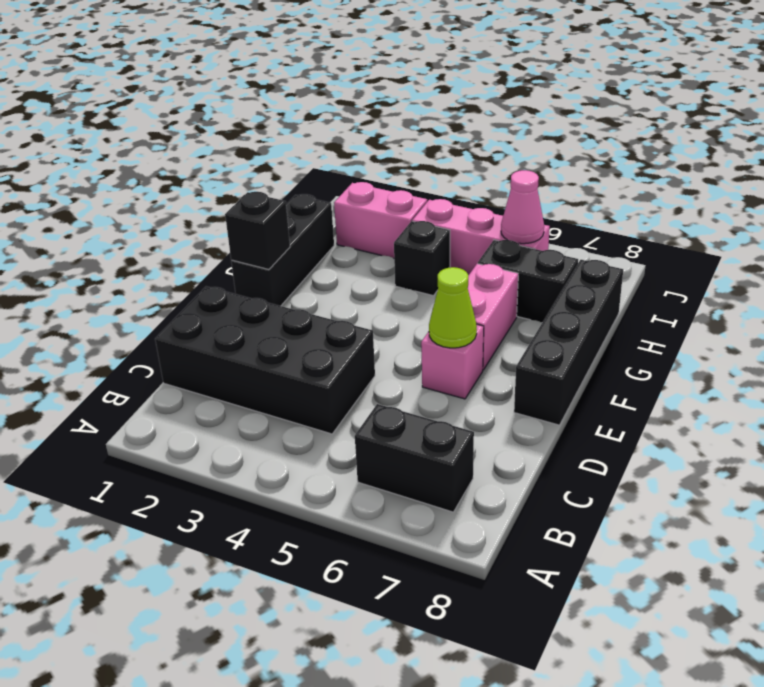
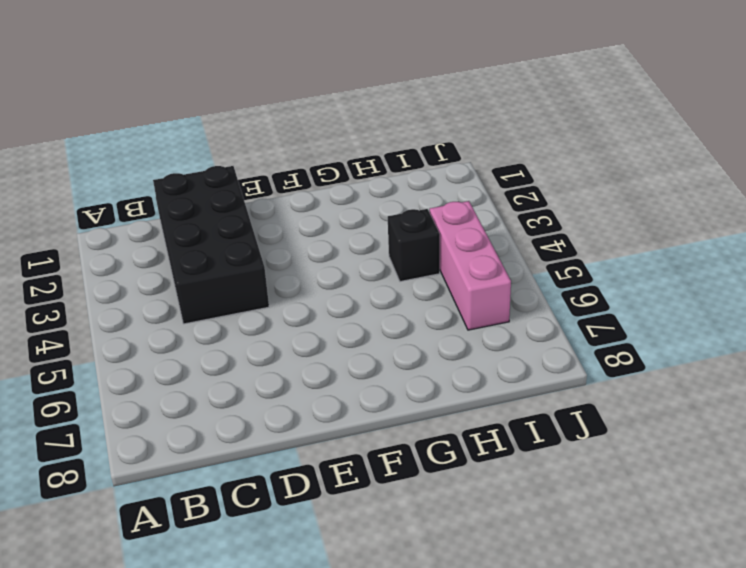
none -> black 1x2 brick [355,404,474,512]
none -> pink 1x1 brick [421,324,484,399]
none -> black 1x4 brick [514,260,623,425]

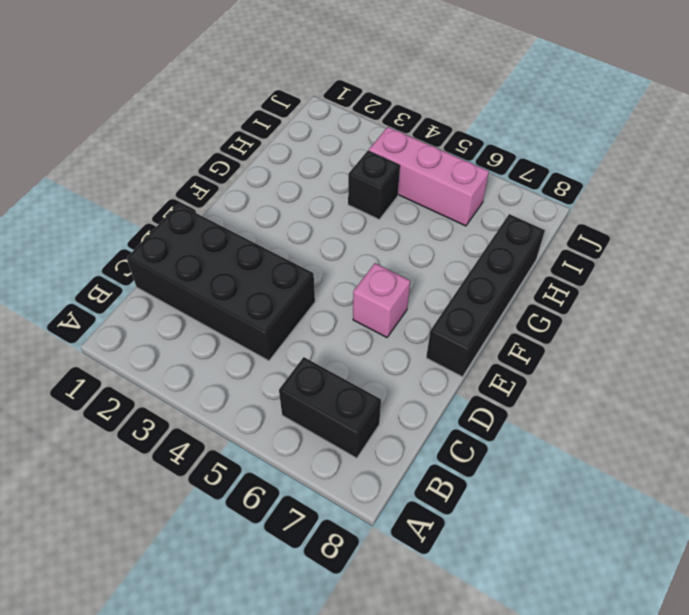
none -> black 1x3 brick [231,194,334,306]
none -> pink 1x2 brick [468,264,518,370]
none -> black 1x2 brick [478,240,578,323]

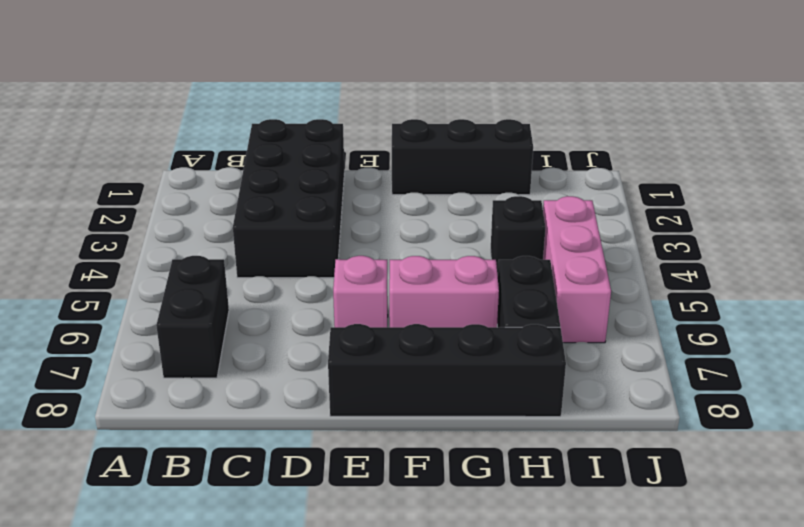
none -> pink 1x2 brick [334,182,427,258]
none -> lime 1x1 cone [429,267,477,348]
none -> black 1x1 brick [225,192,290,270]

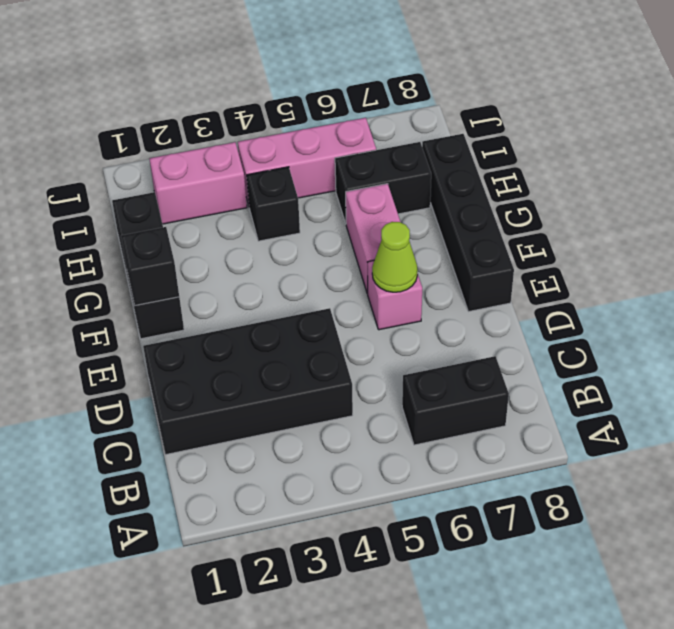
none -> pink 1x1 cone [501,170,544,244]

